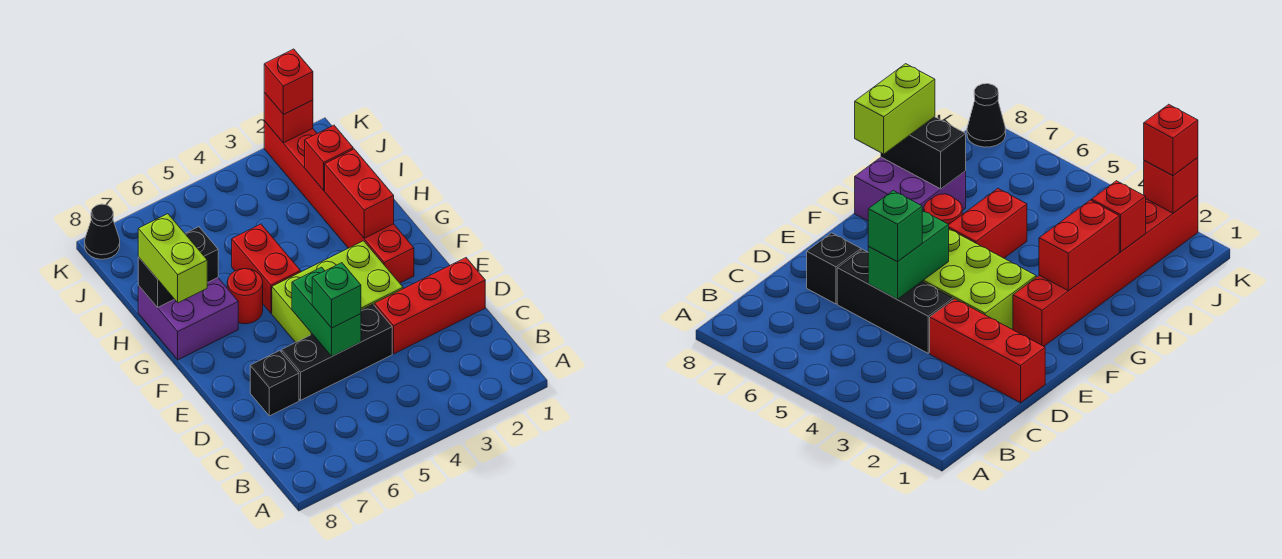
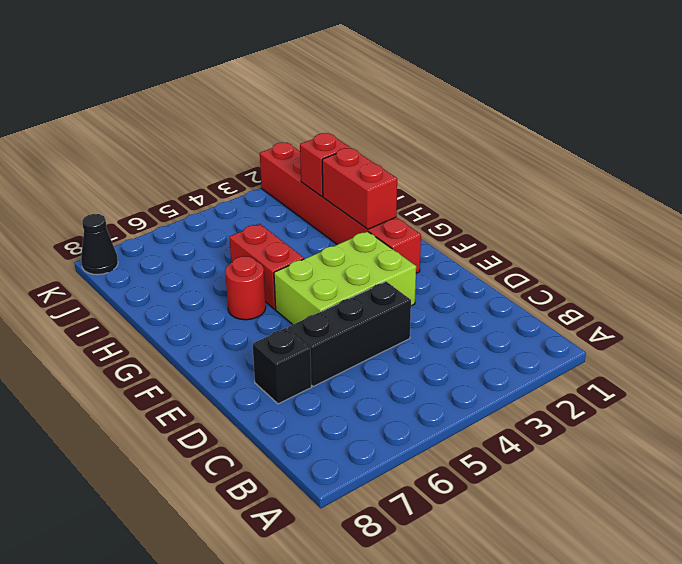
none -> red 1x3 brick [375,258,485,354]
none -> purple 2x2 brick [138,278,238,360]
none -> green 1x2 brick [292,267,361,356]

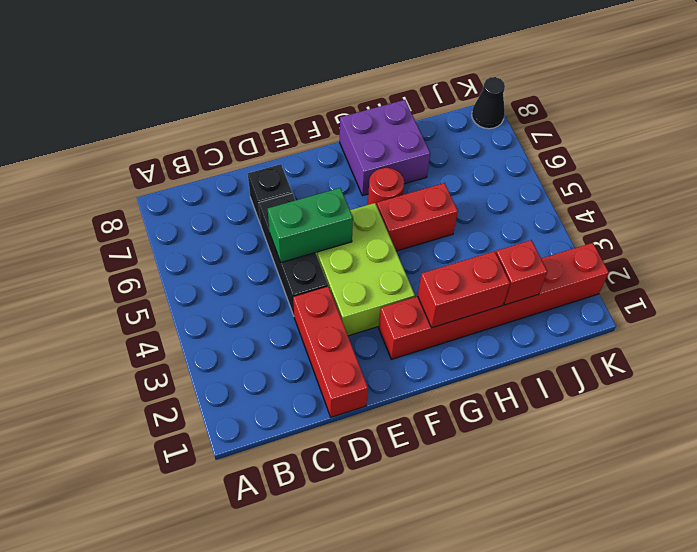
none -> black 1x2 brick [138,227,218,308]
none -> red 1x1 brick [264,93,313,143]
none -> green 1x1 brick [312,263,361,328]

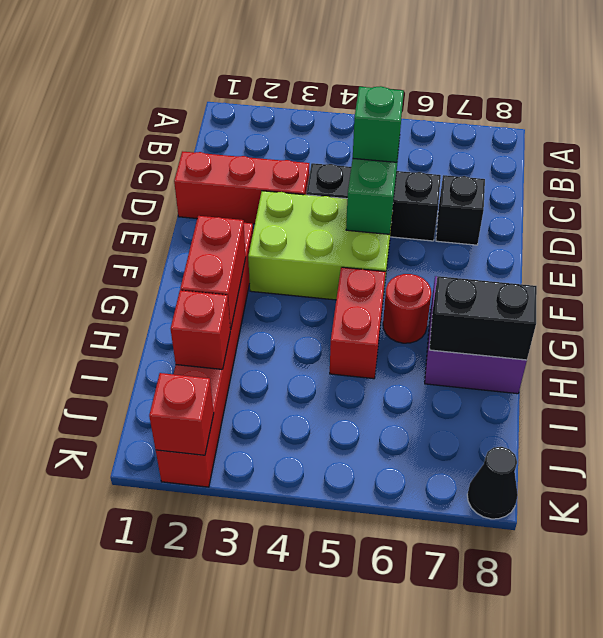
none -> lime 1x2 brick [138,214,207,303]
none -> red 1x1 brick [264,49,313,115]

